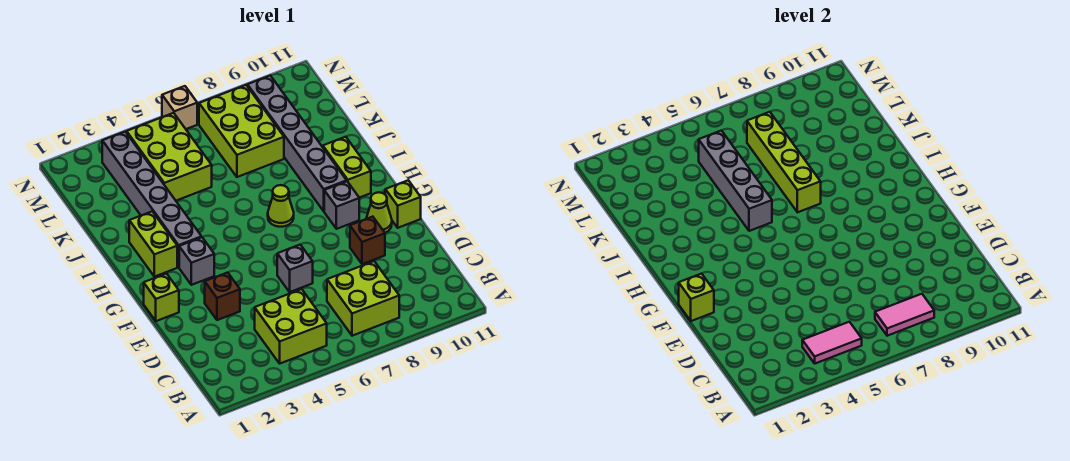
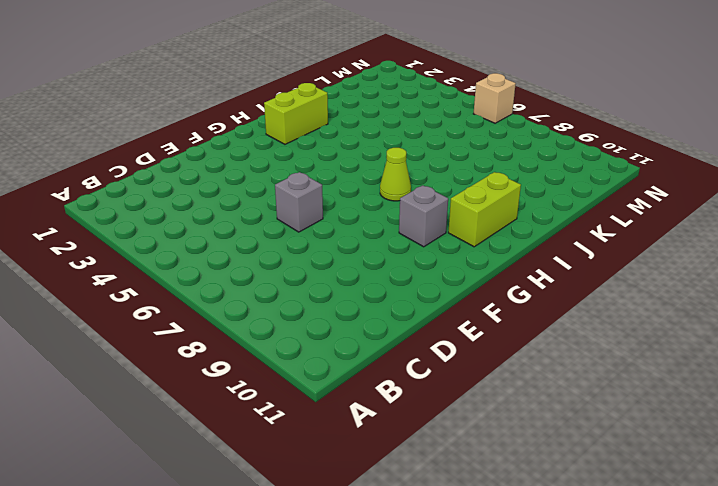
none -> lime 2x2 brick [255,289,327,363]
none -> lime 2x2 brick [327,261,399,336]
none -> brown 1x1 brick [205,273,240,320]

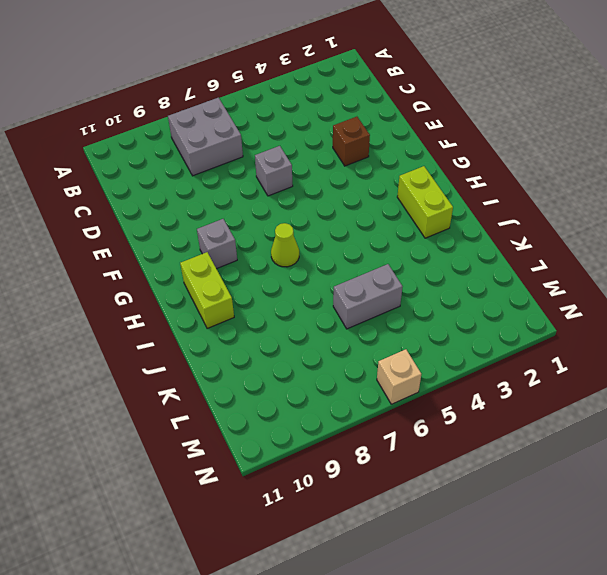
grey 2x2 brick [168,98,243,176] -> lime 2x2 brick [327,261,399,336]
grey 1x2 brick [333,264,403,329] -> lime 2x3 brick [127,113,212,201]
none -> lime 2x2 brick [255,289,327,363]
none -> brown 1x1 brick [350,217,385,264]
none -> lime 1x1 brick [144,274,179,321]

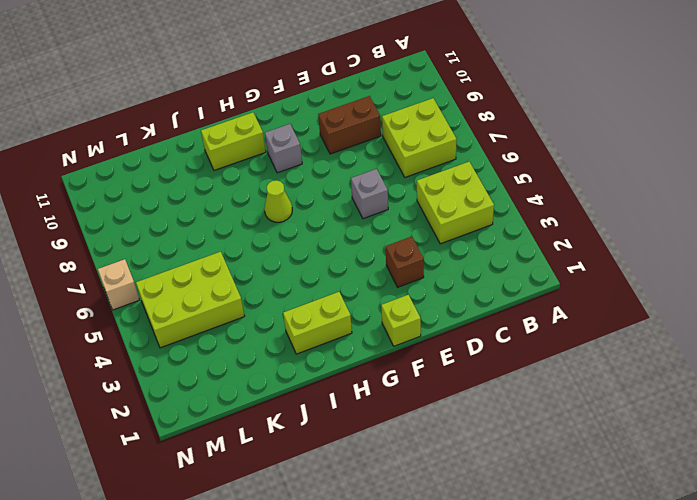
brown 1x2 brick [318,96,381,154] -> brown 1x1 brick [350,217,385,264]
none -> lime 1x1 cone [366,192,392,233]
none -> lime 1x1 brick [385,180,421,228]
none -> grey 1x1 brick [179,237,214,285]

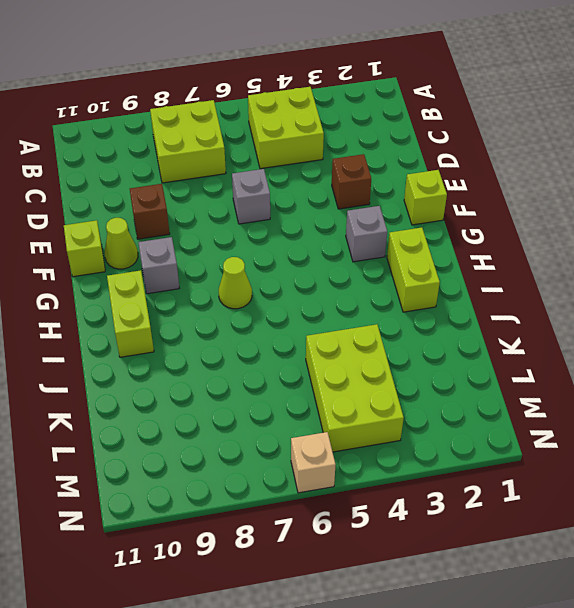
none -> grey 1x6 brick [102,132,202,267]
none -> grey 1x6 brick [247,76,347,211]
none -> lime 2x3 brick [199,85,284,177]

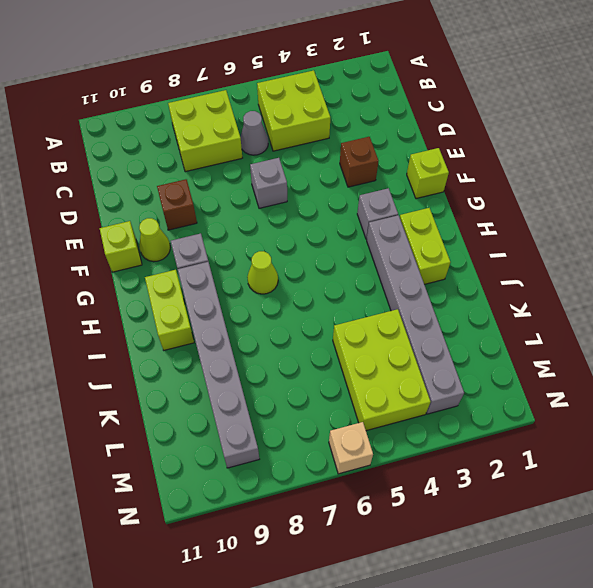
grey 1x1 cone [240,111,268,155] -> none
none -> lime 2x3 brick [199,85,284,177]
none -> pink 1x2 tile [802,322,862,363]
none -> pink 1x2 tile [875,294,934,336]

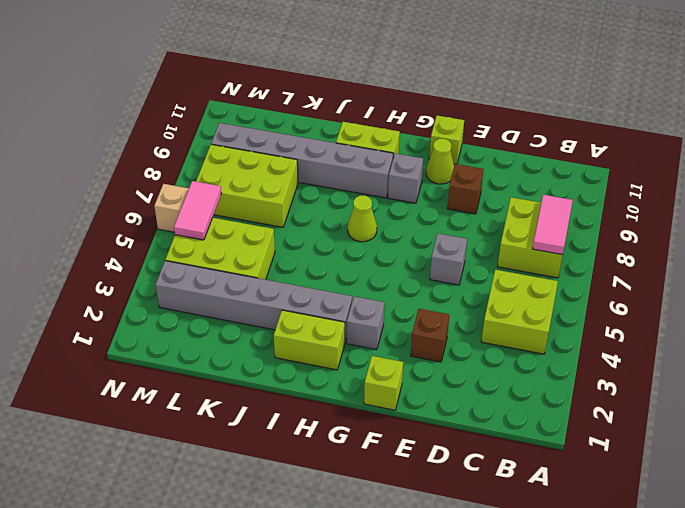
pink 1x2 tile [174,181,221,240] -> pink 1x2 tile moved to [802,322,862,363]
none -> lime 1x1 brick [679,274,714,321]
none -> grey 1x4 brick [699,131,772,231]
none -> lime 1x4 brick [747,112,821,212]

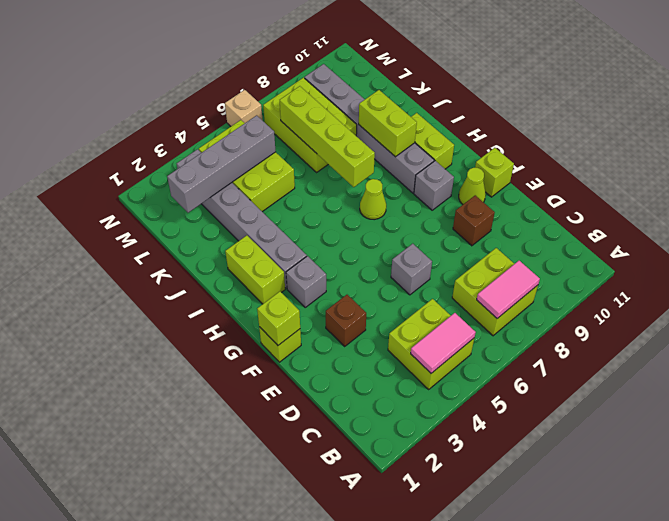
lime 1x2 brick [359,90,417,157] -> none
grey 1x4 brick [167,115,276,213] -> grey 1x4 brick turned to [699,131,772,231]

